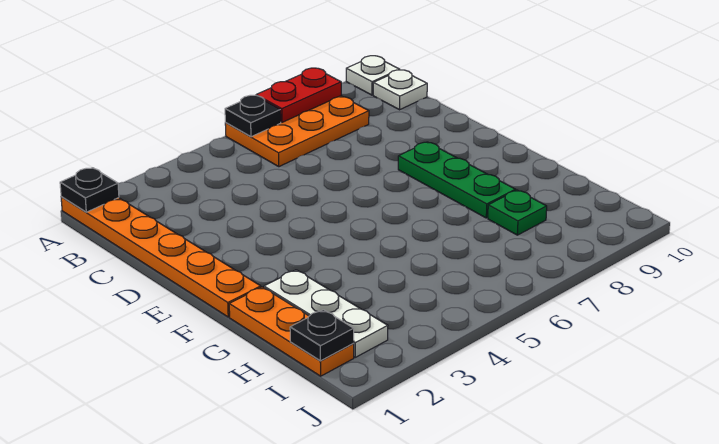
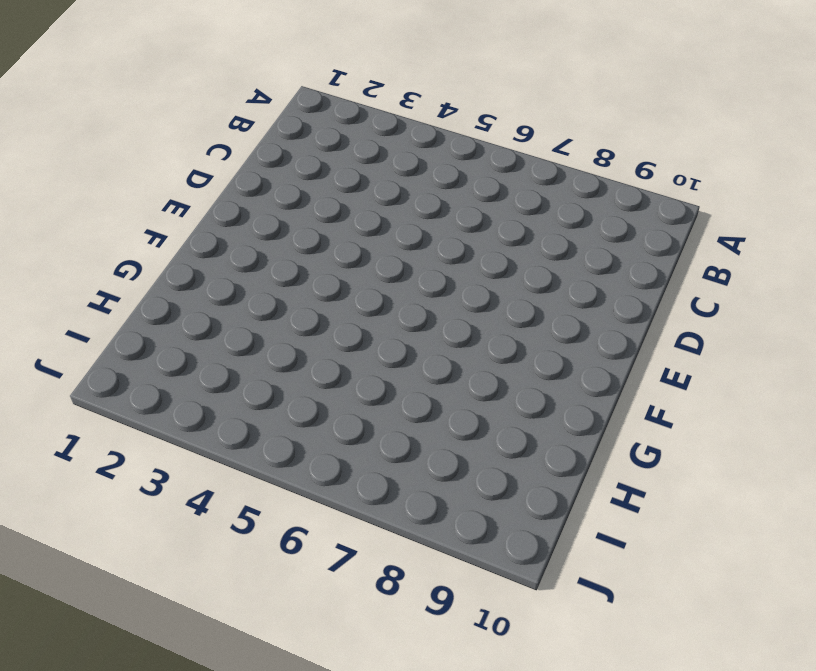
none -> orange 1x6 plate [61,197,261,317]
none -> orange 2x3 plate [225,96,369,167]
none -> white 1x1 plate [346,56,400,95]

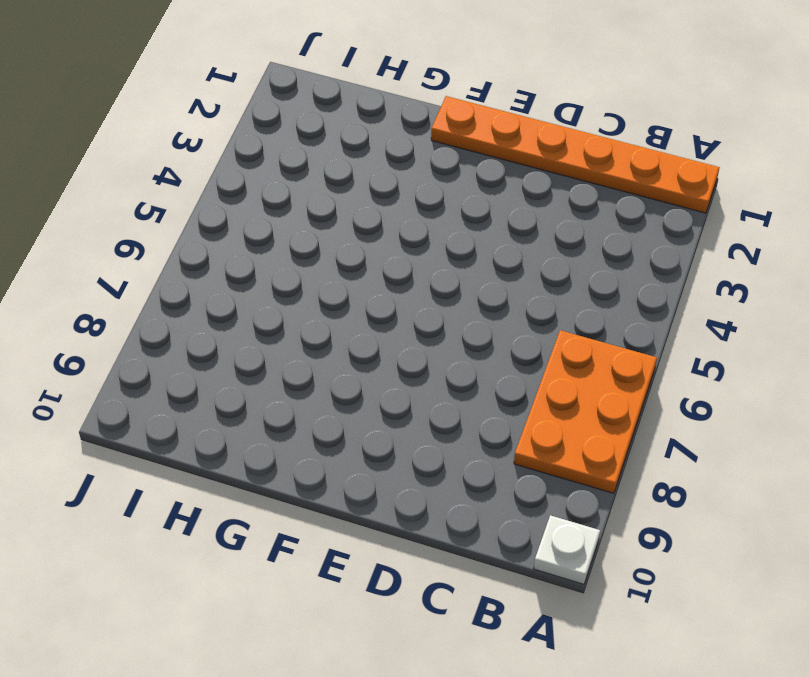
none -> white 1x1 plate [373,70,427,110]
none -> green 1x3 plate [398,142,516,218]
none -> orange 1x3 plate [229,287,354,376]

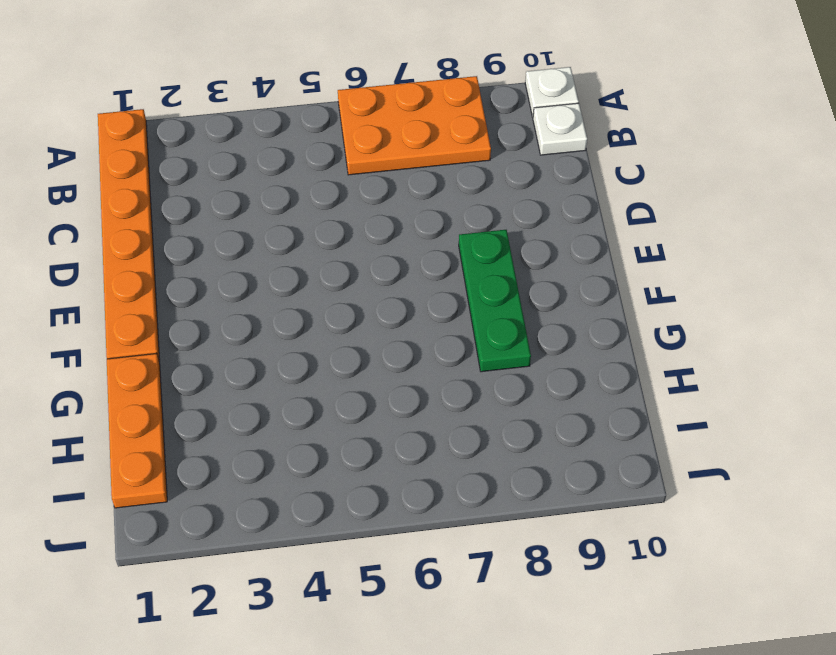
none -> white 1x3 plate [264,270,388,357]
none -> green 1x1 plate [488,190,547,235]
none -> black 1x1 plate [60,168,119,212]

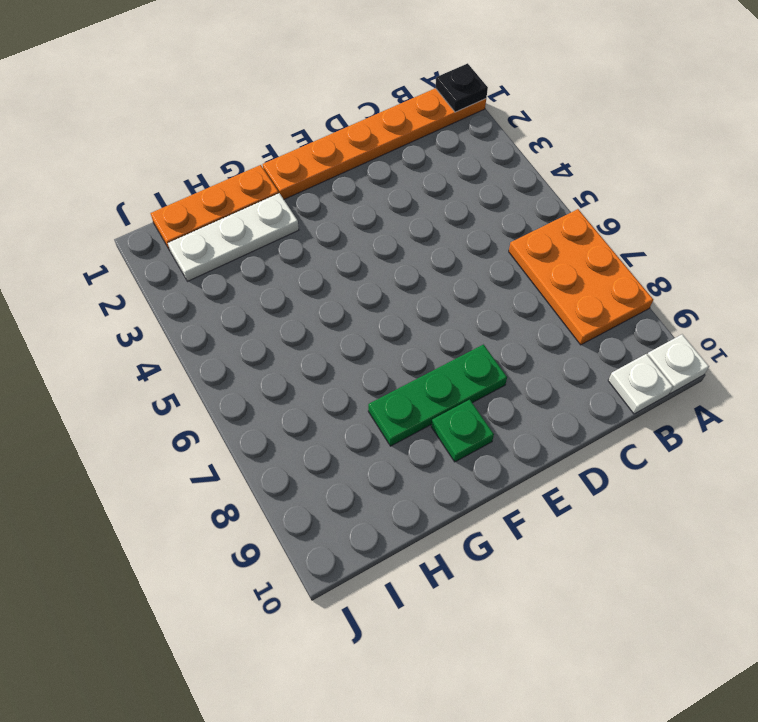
green 1x1 plate [431,400,494,462] -> green 1x1 plate moved to [488,190,547,235]
none -> black 1x1 plate [225,95,281,137]
none -> red 1x2 plate [257,68,341,122]
none -> black 1x1 plate [290,310,354,361]

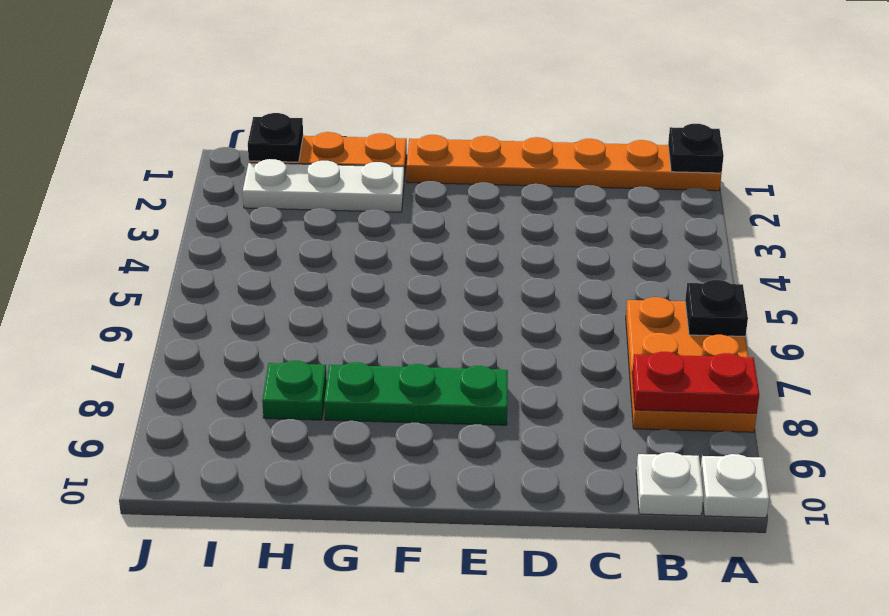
red 1x2 plate [632,352,759,413] -> red 1x2 plate turned to [257,68,341,122]

